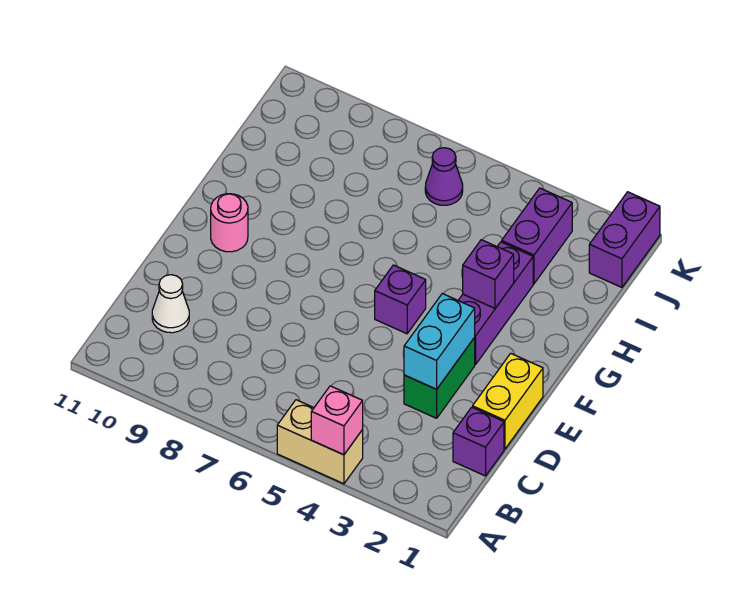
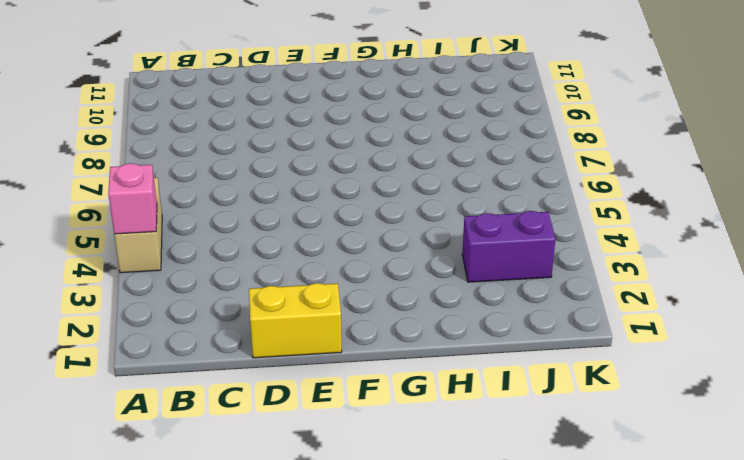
none -> purple 1x1 brick [453,407,504,476]
none -> white 1x1 cone [152,275,189,333]
none -> green 1x2 brick [404,338,475,418]

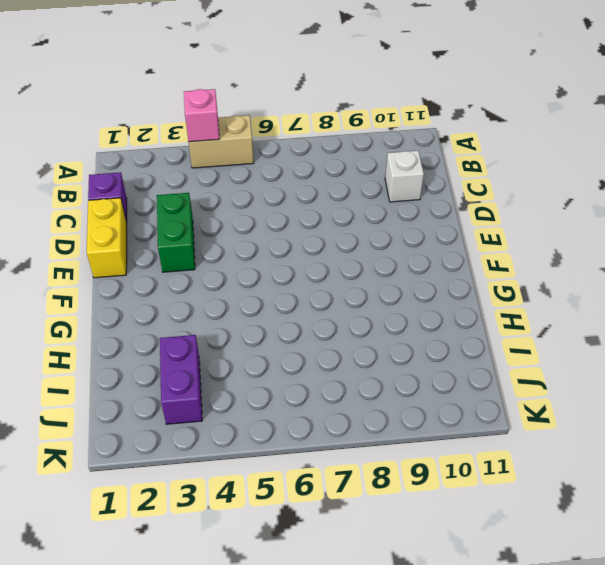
white 1x1 brick [385,151,424,202] -> white 1x1 cone [152,275,189,333]
none -> purple 1x3 brick [458,242,533,364]
none -> purple 1x1 brick [375,265,426,334]
none -> pink 1x1 round brick [211,194,248,252]

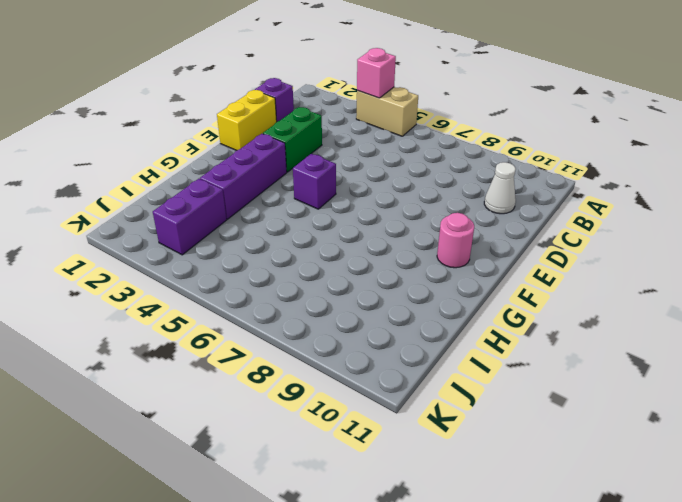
none -> purple 1x2 brick [589,192,660,287]
none -> purple 1x1 cone [425,148,463,205]
none -> cyan 1x2 brick [404,294,475,389]

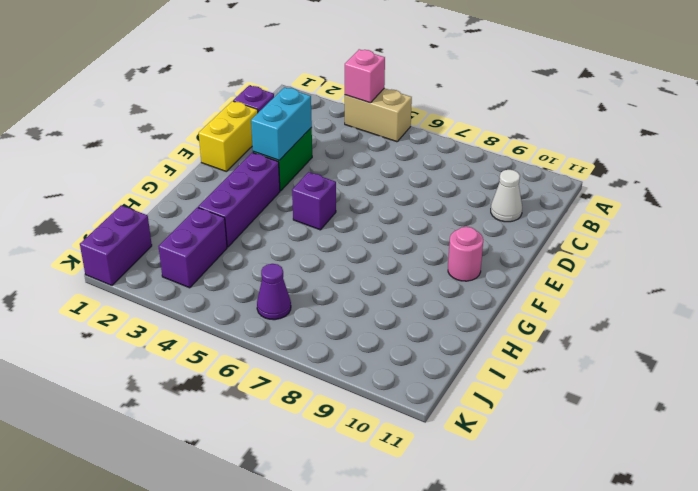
none -> purple 1x1 brick [463,240,514,308]

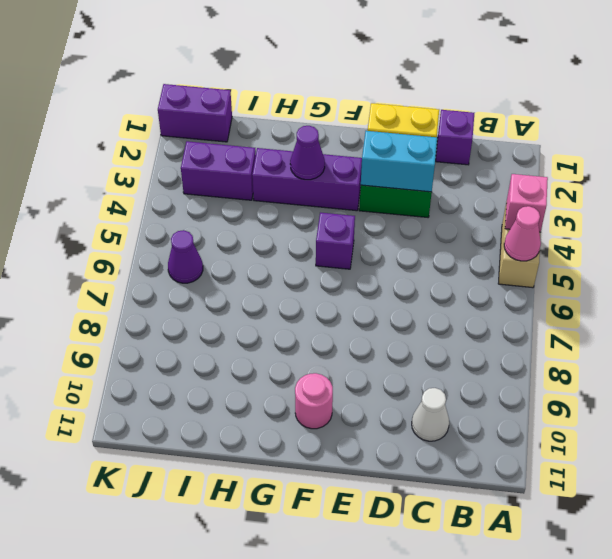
pink 1x1 cone [504,206,541,261] -> none
purple 1x1 cone [290,126,325,180] -> purple 1x1 brick [463,240,514,308]

